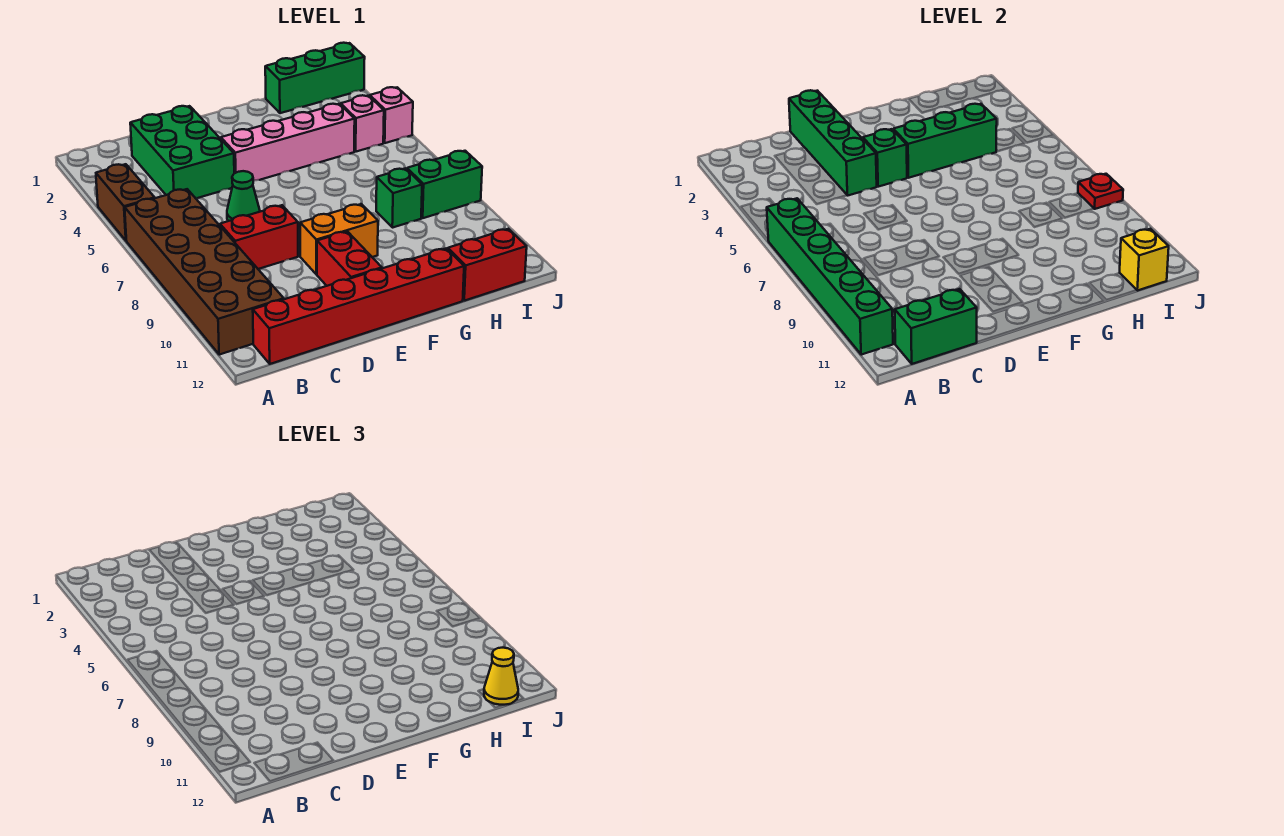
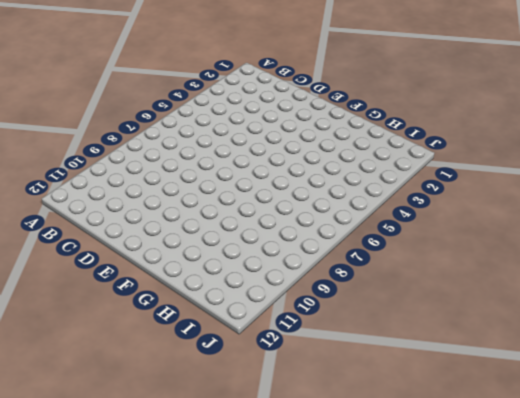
none -> brown 1x2 brick [96,164,154,240]
none -> brown 2x6 brick [125,189,284,355]
none -> red 1x6 brick [253,248,464,364]

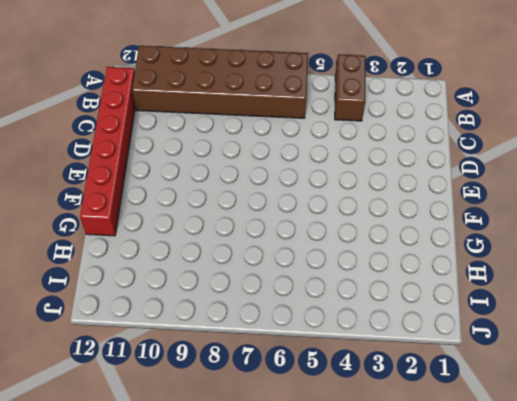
brown 1x2 brick [335,54,365,121] -> brown 1x2 brick turned to [96,164,154,240]
none -> green 2x3 brick [130,106,234,198]
none -> red 1x2 brick [220,205,298,269]
none -> green 1x1 cone [227,171,260,221]

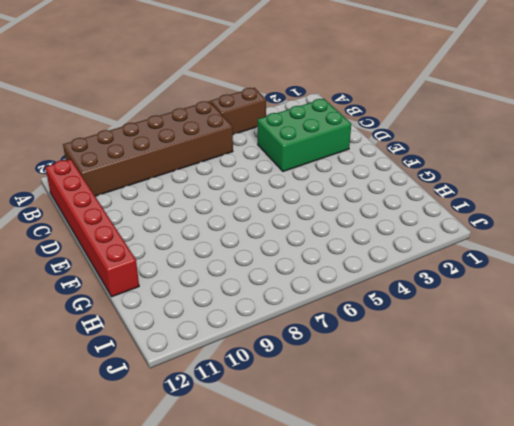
none -> red 1x2 brick [220,205,298,269]
none -> green 1x1 cone [227,171,260,221]
none -> pink 1x4 brick [221,104,355,181]

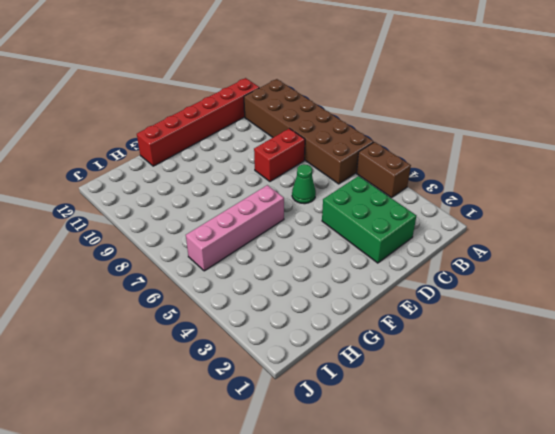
pink 1x4 brick [186,185,284,271] -> pink 1x4 brick moved to [221,104,355,181]
none -> orange 1x2 brick [300,204,378,274]
none -> red 1x2 brick [317,231,382,286]
none -> green 1x3 brick [265,43,365,113]

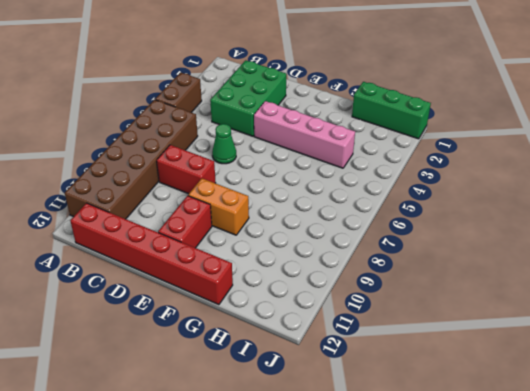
none -> green 1x1 brick [376,168,422,228]
none -> red 1x2 brick [448,229,527,301]
none -> pink 1x1 brick [341,95,384,152]

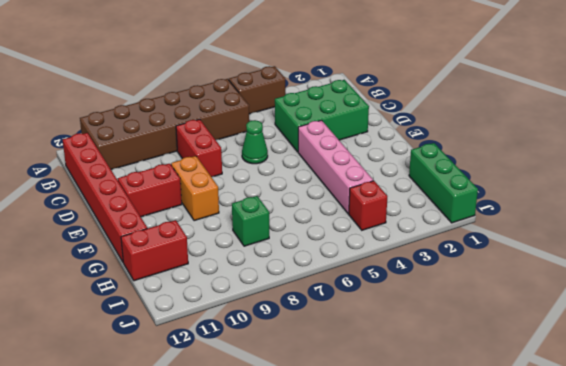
red 1x2 brick [121,220,188,281] -> red 1x2 brick turned to [448,229,527,301]
red 1x1 brick [349,181,387,230] -> pink 1x1 brick [341,95,384,152]
none -> green 1x2 brick [407,151,482,218]
none -> pink 1x1 brick [370,87,413,143]
none -> green 1x6 brick [767,198,893,355]

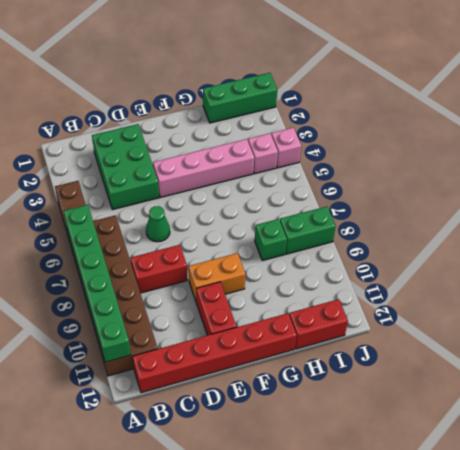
none -> green 1x2 brick [895,289,977,364]
none -> green 1x4 brick [789,90,877,196]
none -> green 1x1 brick [863,129,907,187]

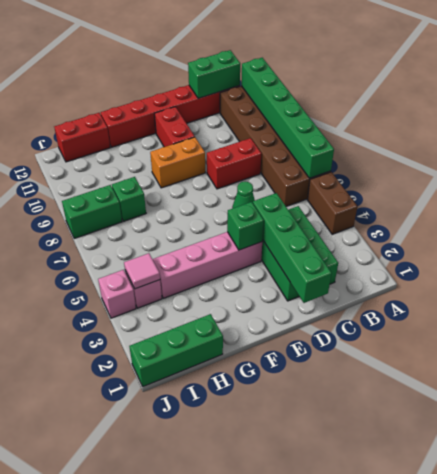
pink 1x1 tile [124,253,160,289] -> none
none -> green 1x3 brick [893,104,997,178]
none -> yellow 1x1 brick [1120,229,1169,291]
none -> red 1x1 plate [1078,174,1123,209]

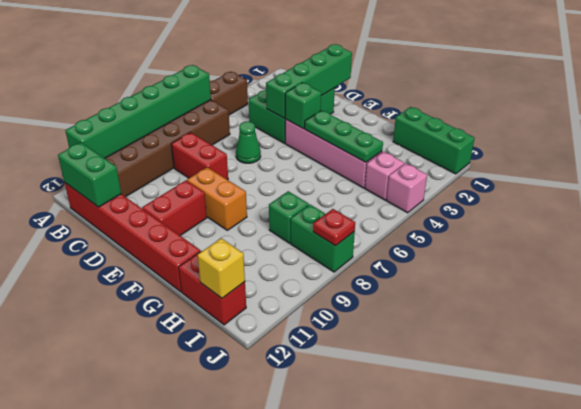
green 1x3 plate [305,110,383,162] -> green 1x3 brick [893,104,997,178]
none -> yellow 1x1 cone [484,648,518,705]

